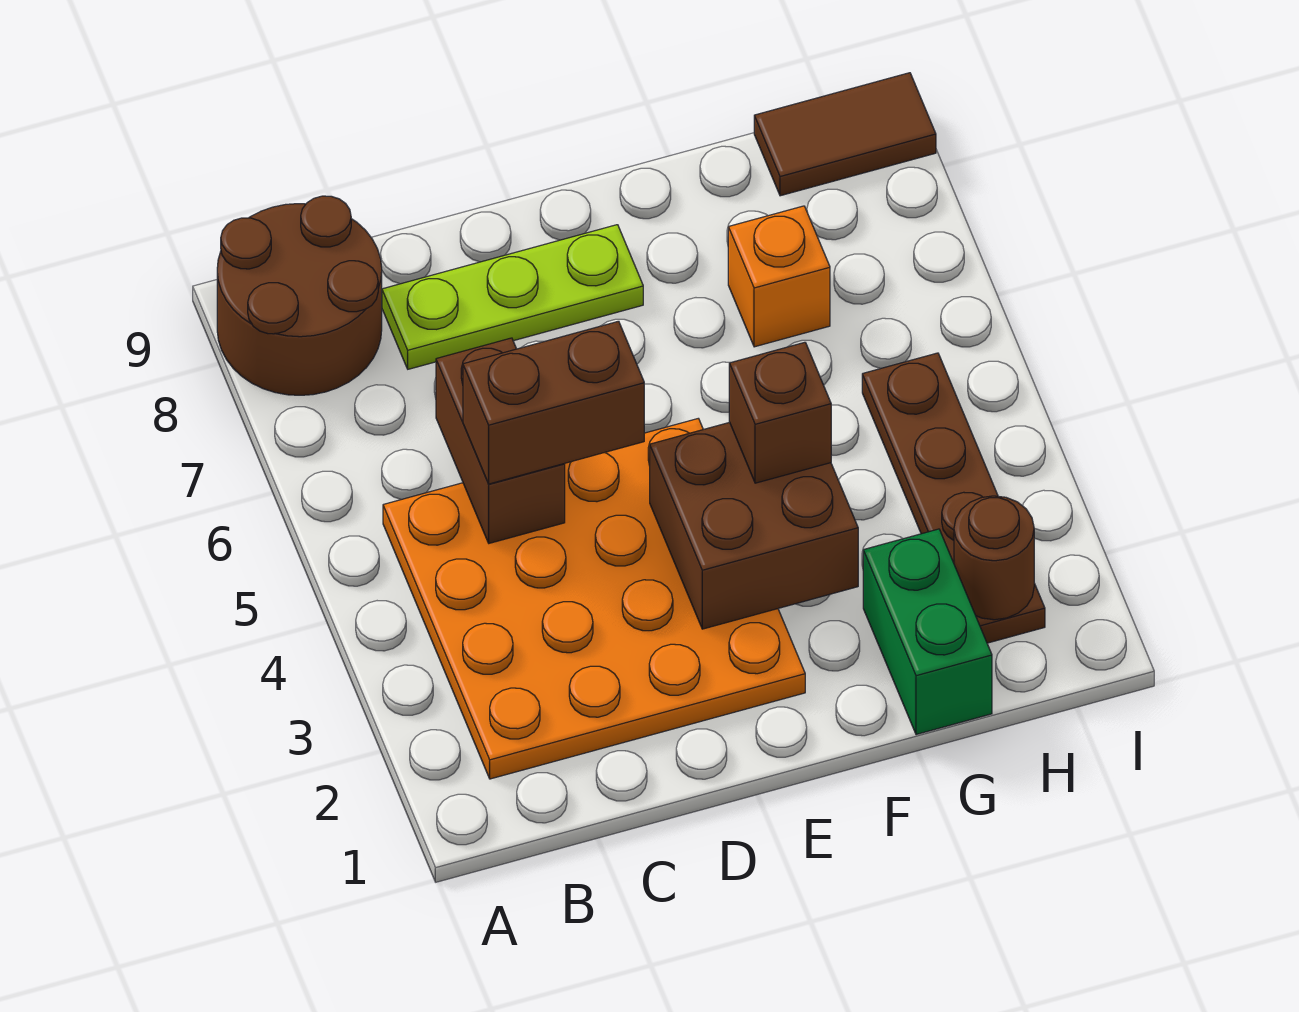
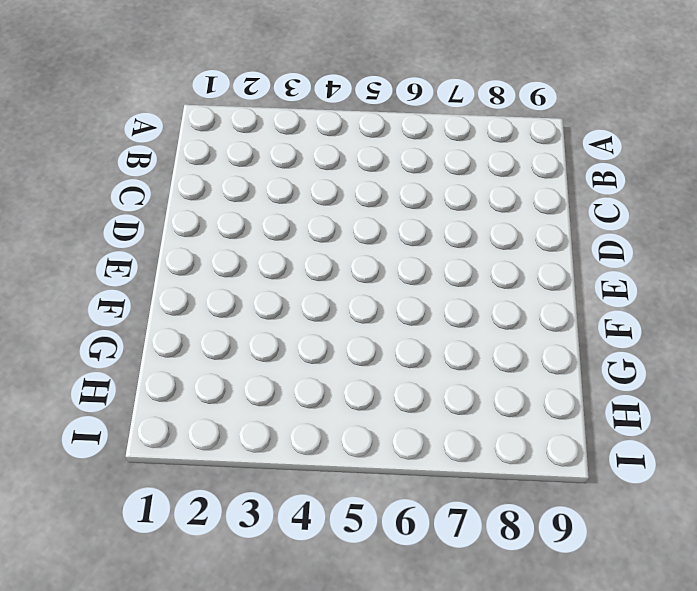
none -> brown 2x2 round brick [217,196,382,395]
none -> orange 4x4 plate [383,418,805,779]
none -> lime 1x3 plate [382,225,643,369]

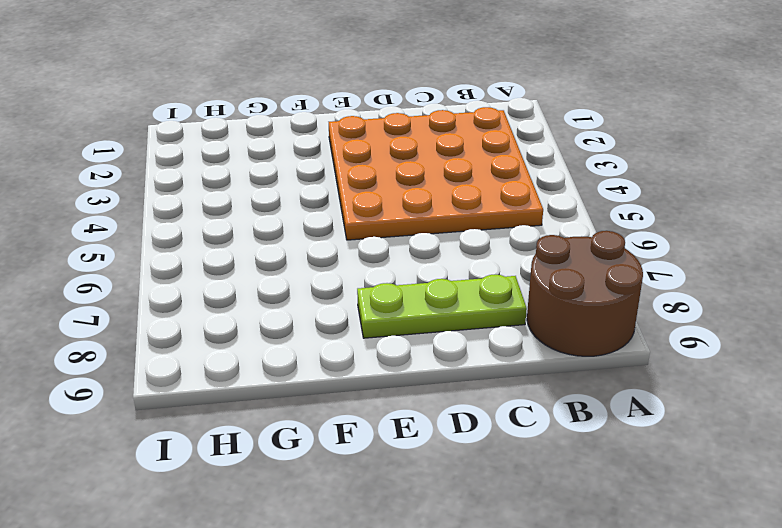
none -> green 1x2 brick [863,529,992,735]
none -> orange 1x1 brick [728,206,830,347]
none -> brown 1x4 plate [862,353,1045,643]

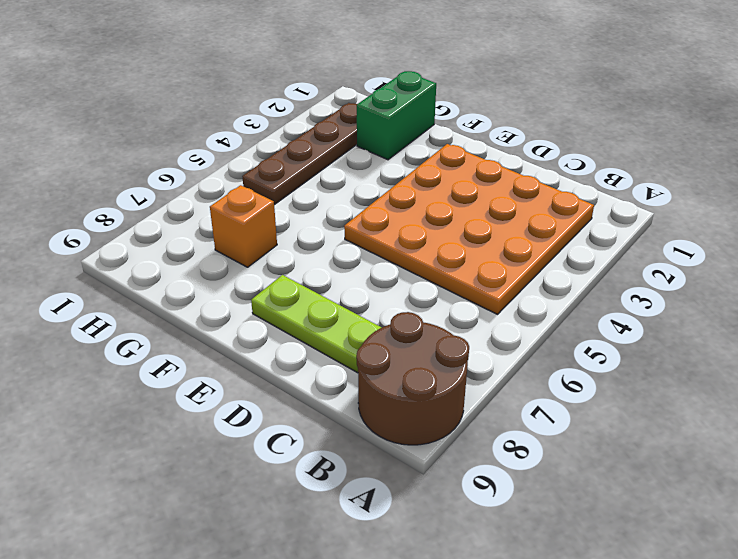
none -> brown 1x2 tile [754,73,936,196]
none -> brown 1x2 brick [436,338,565,543]
none -> brown 2x2 brick [650,422,858,629]

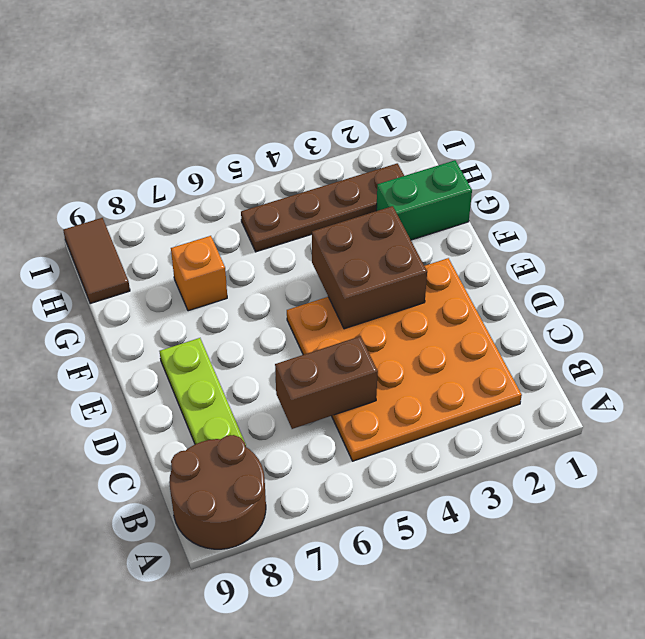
none -> brown 1x1 round brick [954,496,1034,620]
none -> brown 1x2 brick [463,321,644,484]
none -> brown 1x1 brick [729,342,831,483]

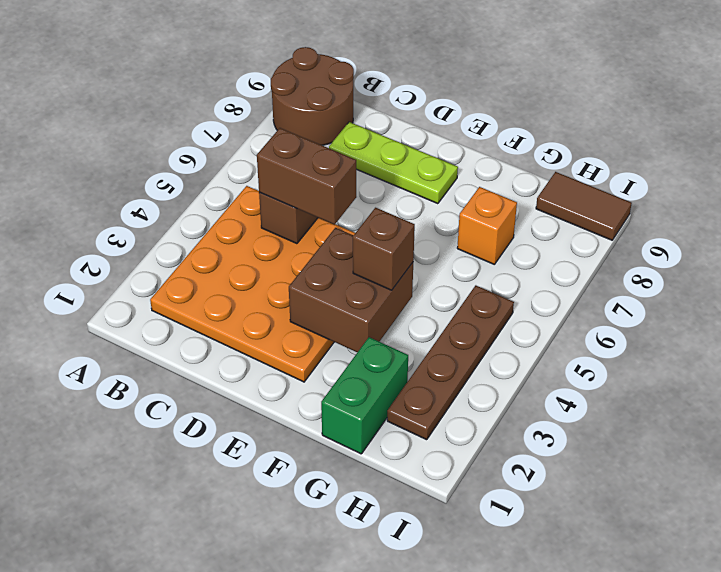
none -> brown 1x1 round brick [954,496,1034,620]

